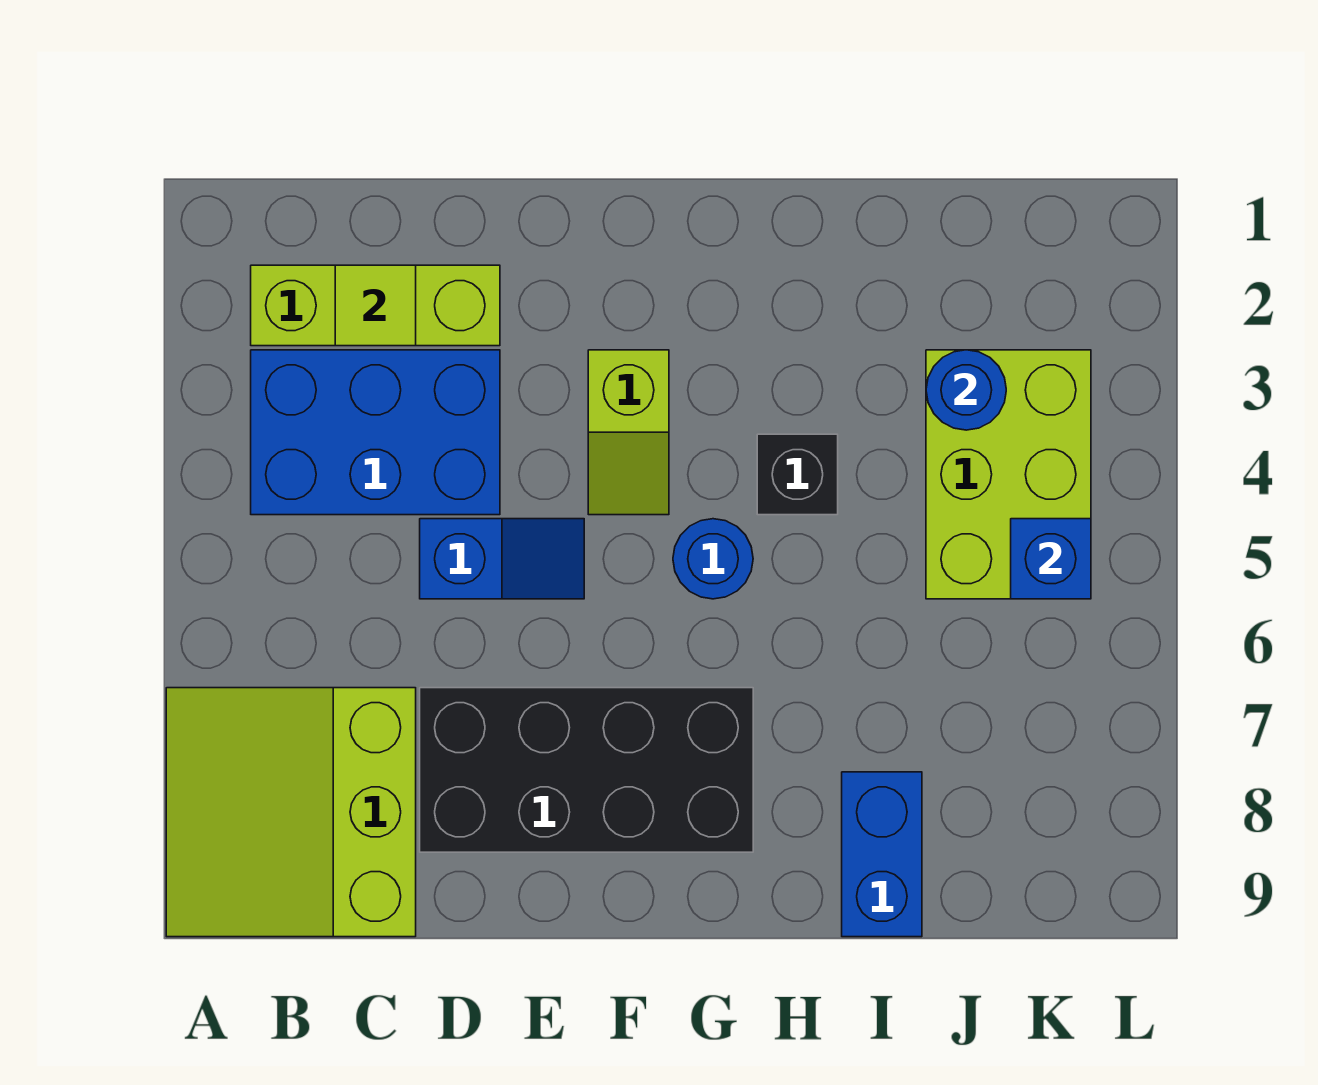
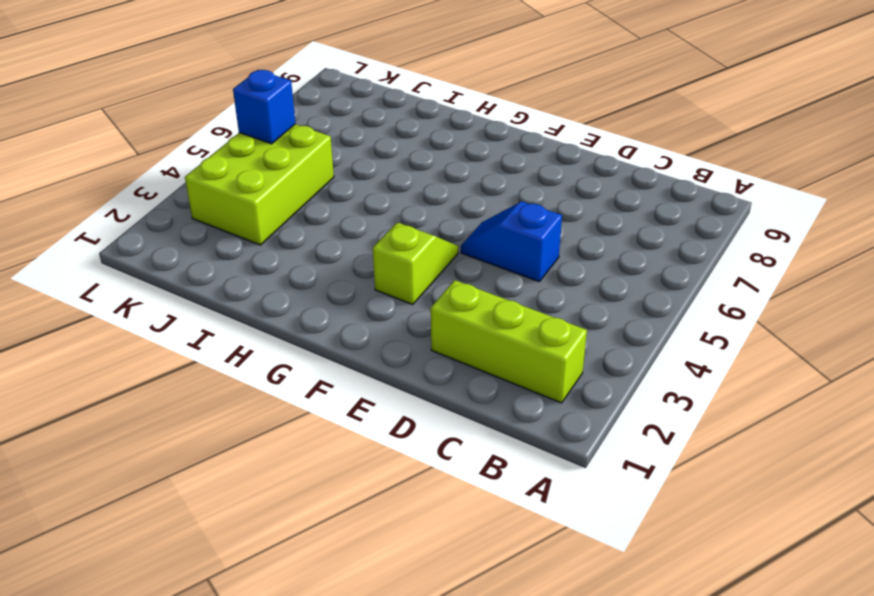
none -> lime 3x3 slope [166,688,416,937]
none -> blue 2x3 brick [251,350,500,515]
none -> black 2x4 brick [420,688,753,852]

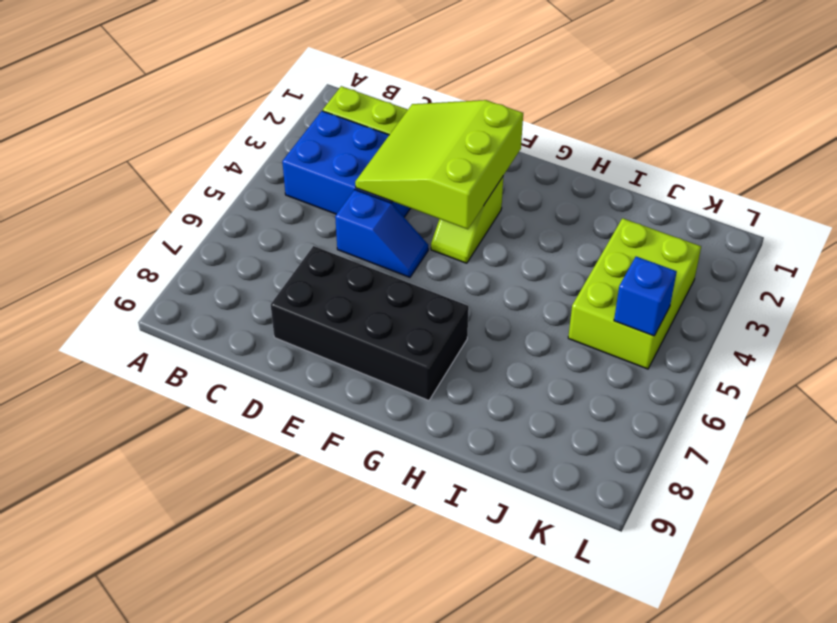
lime 3x3 slope [355,100,523,229] -> lime 3x3 slope moved to [166,688,416,937]
none -> blue 1x1 round brick [673,519,753,599]
none -> black 1x1 brick [757,434,838,515]
none -> blue 1x2 brick [842,772,922,937]

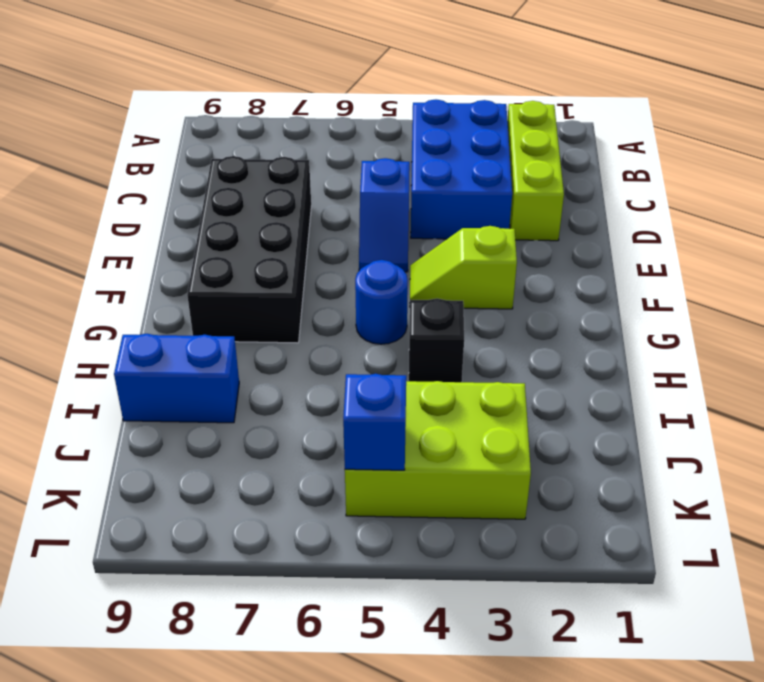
none -> lime 3x3 slope [166,688,416,937]
none -> lime 1x1 tile [335,265,416,346]
none -> blue 1x1 round brick [926,350,1006,430]

